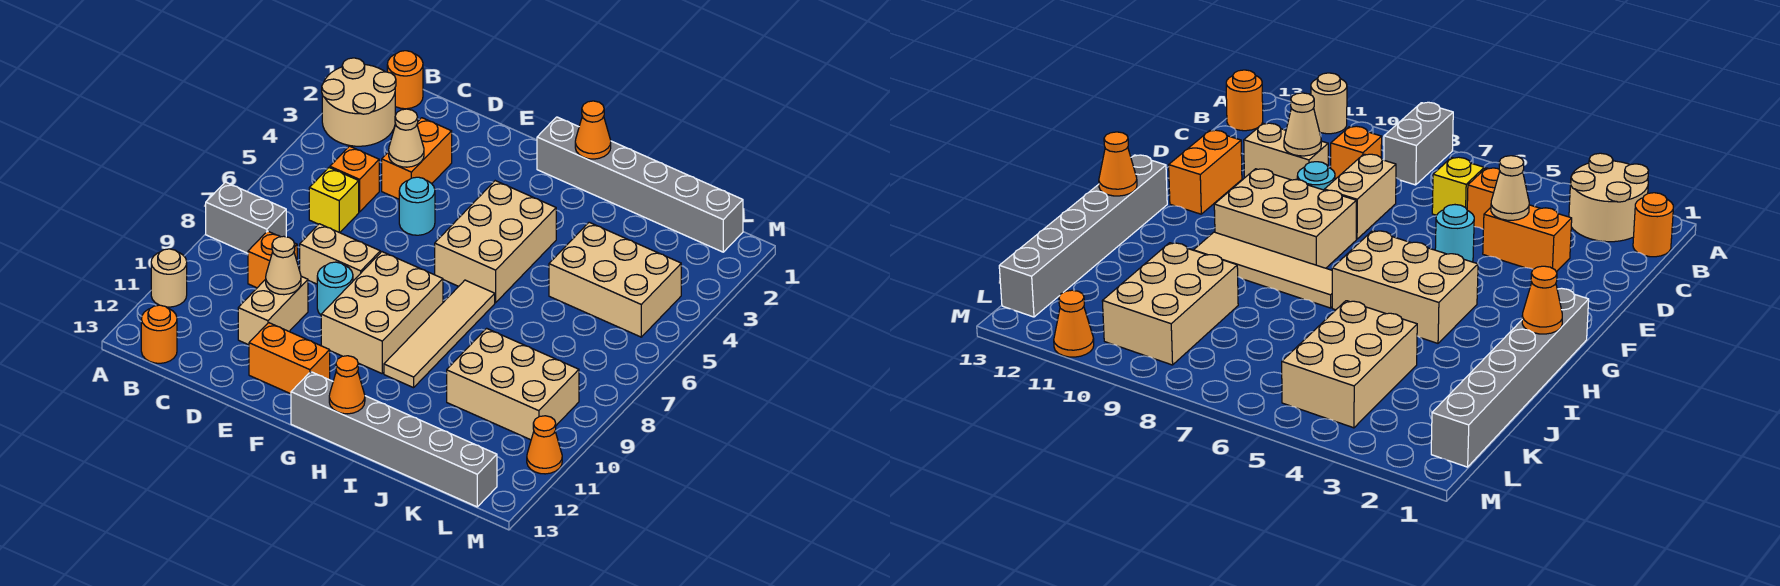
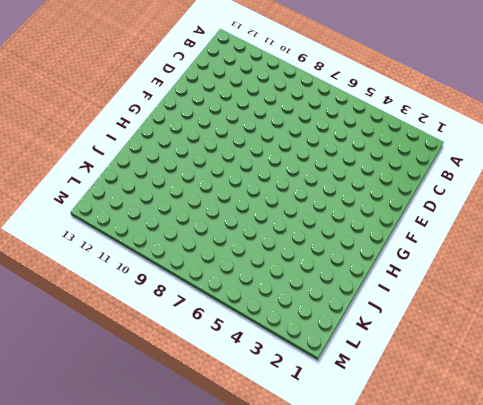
none -> tan 2x2 round brick [322,58,396,146]
none -> grey 1x2 brick [206,182,286,253]
none -> tan 1x1 round brick [151,249,187,307]

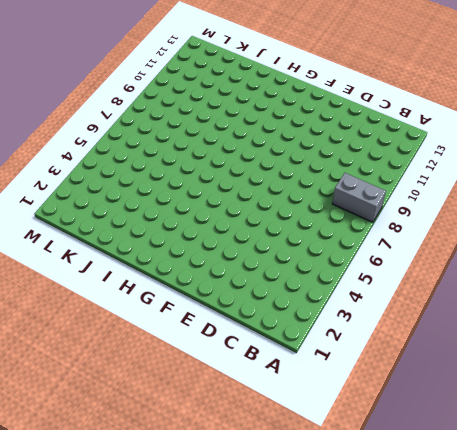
none -> tan 2x2 round brick [322,58,396,146]
none -> tan 1x1 round brick [151,249,187,307]
none -> orange 1x1 round brick [387,51,423,109]

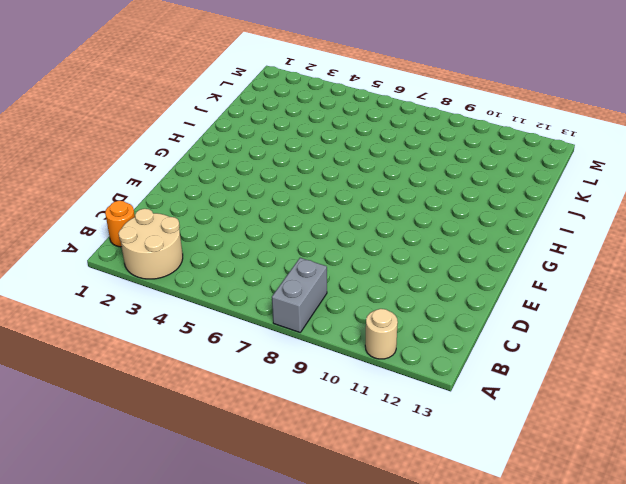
none -> orange 1x1 round brick [141,305,177,363]
none -> orange 1x1 brick [330,146,379,212]
none -> yellow 1x1 brick [309,168,359,233]

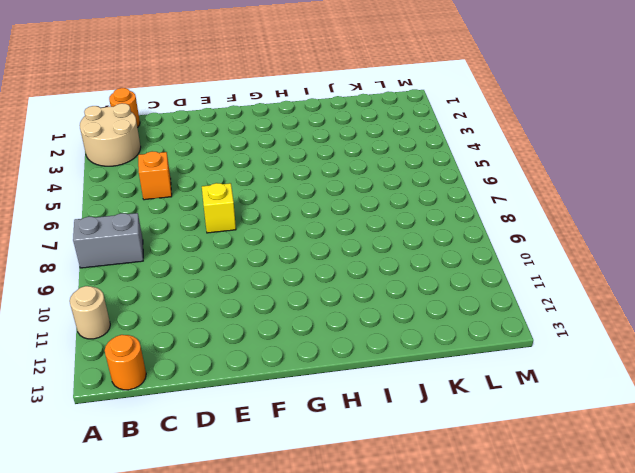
yellow 1x1 brick [202,183,236,233] -> yellow 1x1 brick moved to [309,168,359,233]
none -> orange 1x1 brick [248,231,297,288]
none -> orange 1x2 brick [382,118,452,199]
none -> tan 1x2 brick [300,224,380,284]

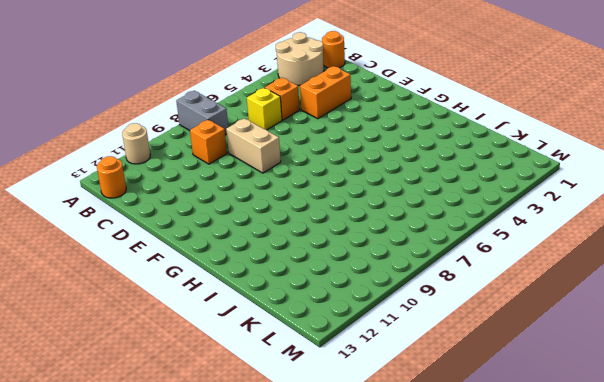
none -> tan 1x2 brick [238,276,308,345]
none -> cyan 1x1 round brick [399,177,435,235]
none -> cyan 1x1 round brick [317,262,353,315]

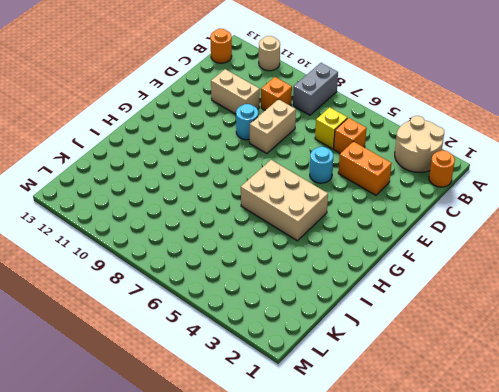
none -> orange 1x2 brick [249,323,330,394]
none -> tan 2x3 brick [321,252,443,374]
none -> grey 1x6 brick [537,117,743,252]

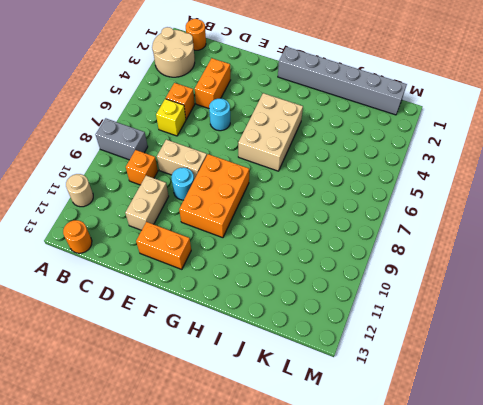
orange 2x3 brick [179,154,249,238] -> tan 2x3 brick [321,252,443,374]
none -> grey 1x6 brick [291,372,497,507]
none -> tan 1x4 tile [384,280,495,388]
none -> tan 2x3 brick [549,222,681,337]

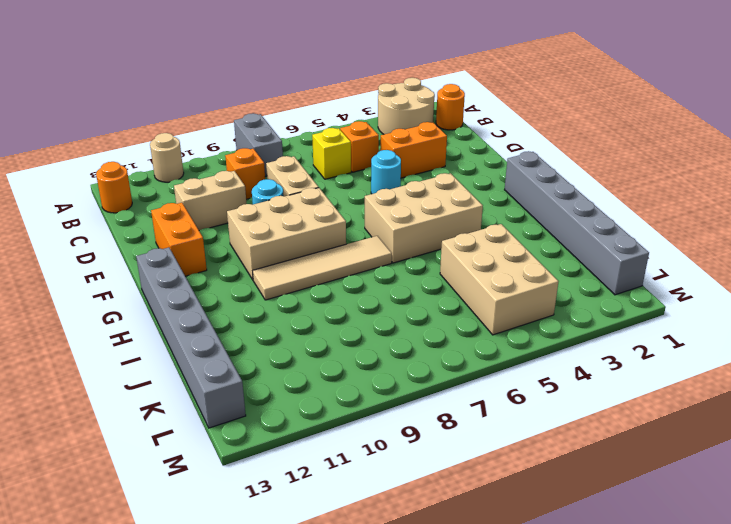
none -> tan 2x3 brick [447,328,579,440]
none -> orange 1x1 cone [527,416,562,474]
none -> tan 1x1 cone [389,109,424,167]

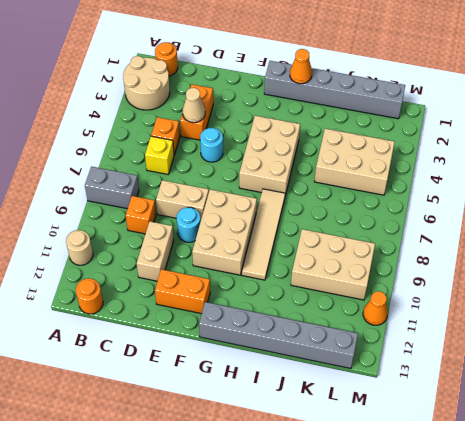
none -> tan 1x1 cone [266,236,301,295]
none -> orange 1x1 cone [329,356,365,414]

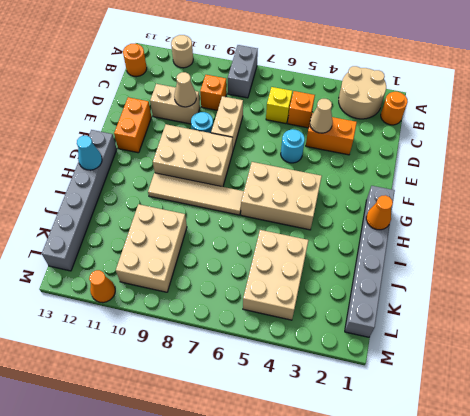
cyan 1x1 cone [77,136,102,170] -> orange 1x1 cone [329,356,365,414]

